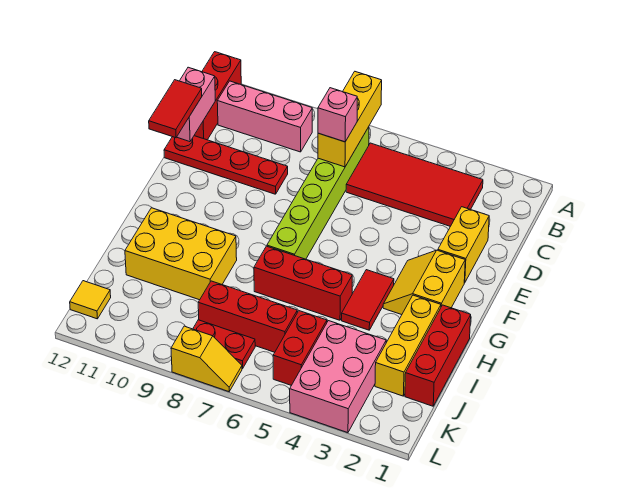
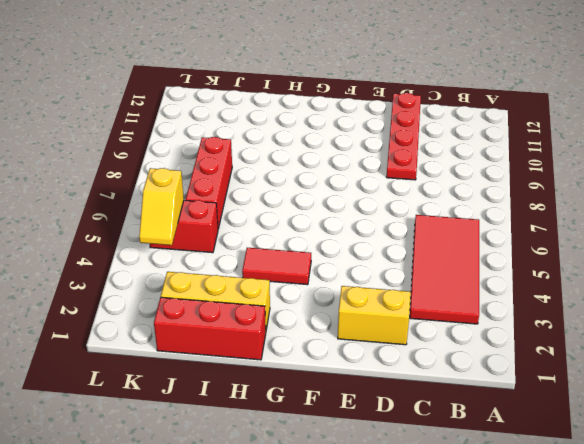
yellow 1x2 slope [139,168,184,245] -> yellow 1x2 slope moved to [171,326,242,392]
none -> red 1x3 brick [194,52,241,140]
none -> lime 1x6 brick [267,127,369,259]
none -> pink 1x3 brick [217,81,312,152]

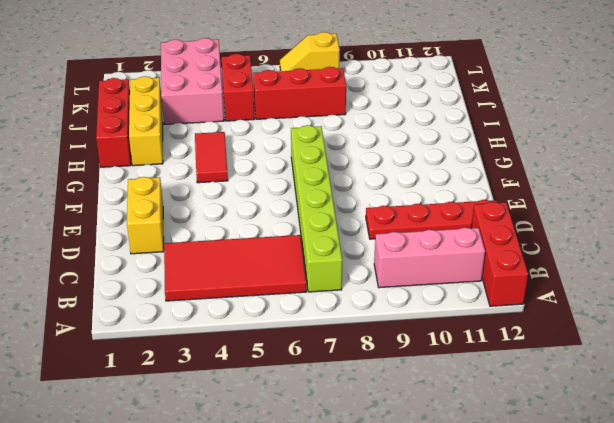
none -> yellow 2x2 slope [383,250,465,315]
none -> red 1x3 brick [254,246,352,320]
none -> yellow 2x3 brick [125,208,237,300]

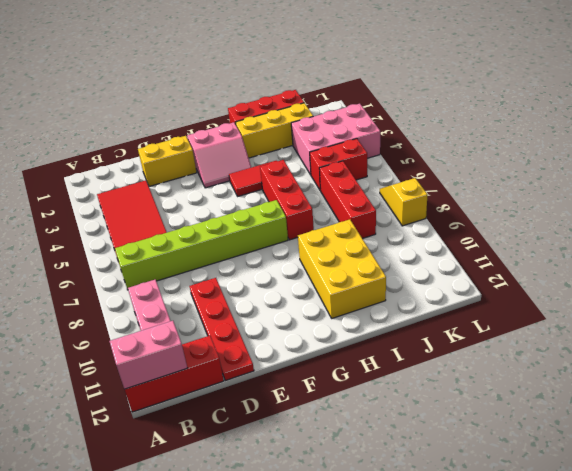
pink 1x2 brick [109,321,187,389] -> pink 1x2 brick moved to [177,67,215,142]
pink 2x2 slope [187,122,251,188] -> yellow 2x2 slope [383,250,465,315]
none -> red 1x2 plate [193,320,255,369]
none -> yellow 1x1 tile [70,281,111,319]
none -> yellow 1x3 brick [318,72,382,167]

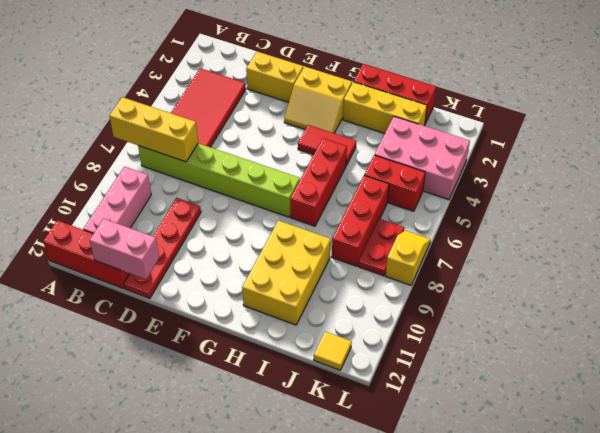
none -> pink 1x1 brick [318,88,357,142]
none -> red 1x2 tile [149,80,202,138]

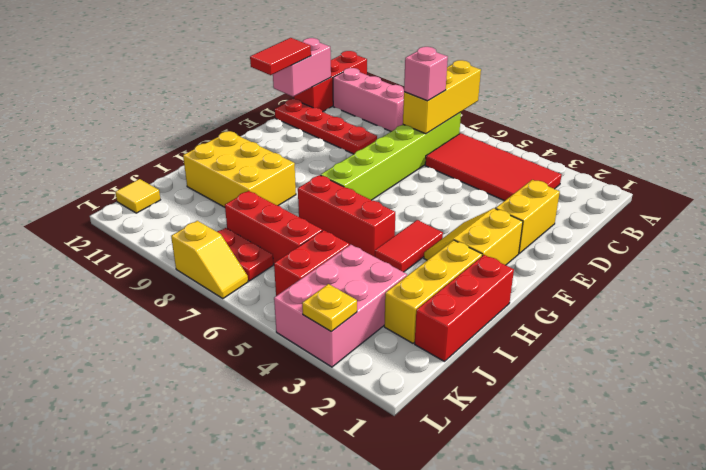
yellow 1x1 plate [302,284,357,332] -> none

